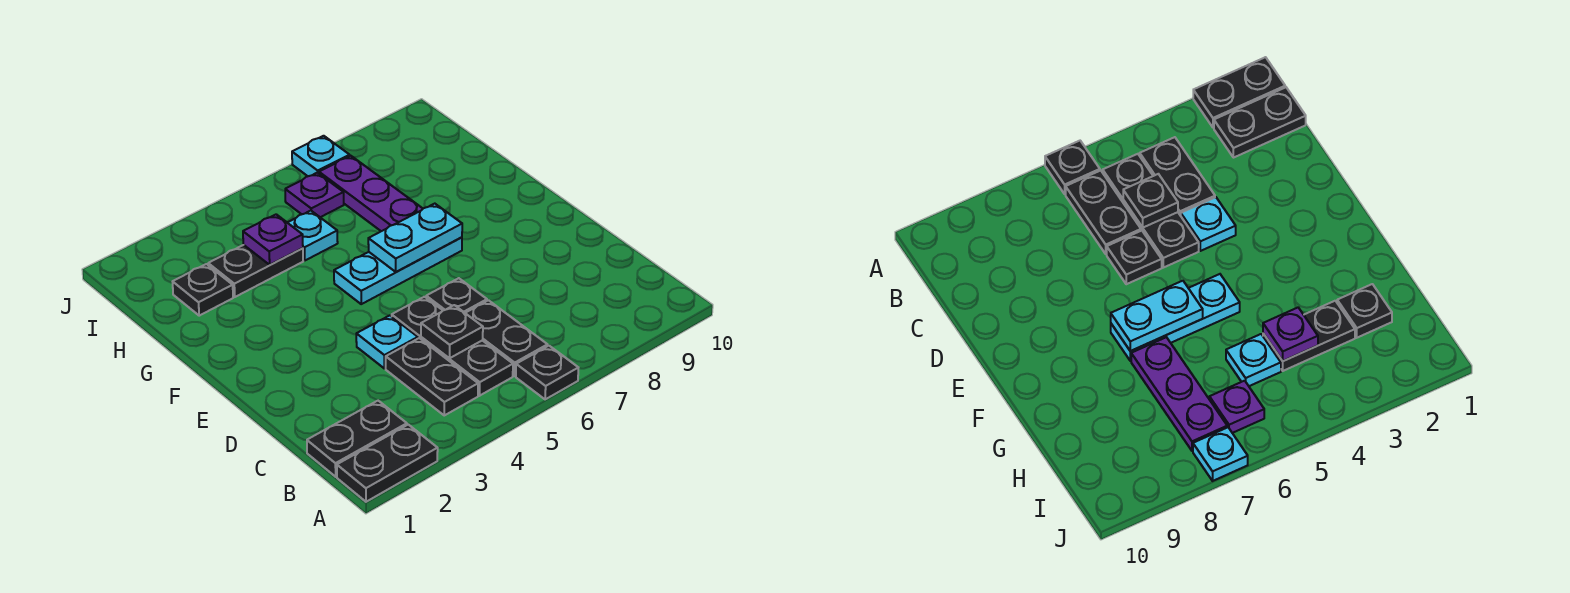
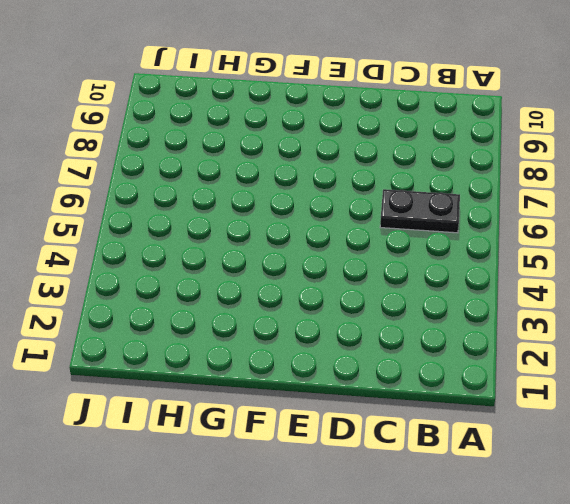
none -> black 1x2 plate [337,425,438,502]
none -> black 1x1 plate [516,346,578,399]
none -> black 1x2 plate [307,401,407,477]

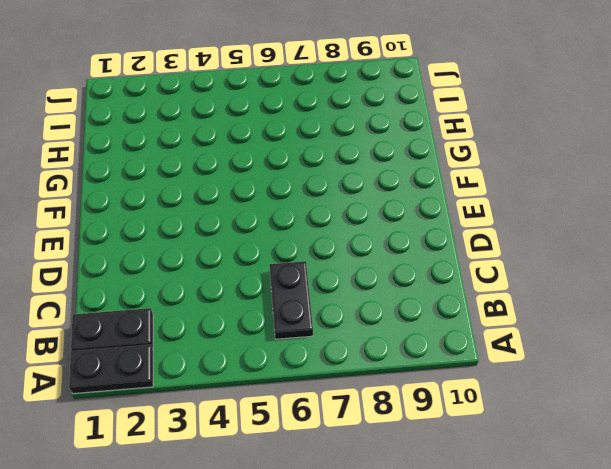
none -> black 1x1 plate [516,346,578,399]
none -> black 1x2 plate [386,338,478,415]
none -> black 1x3 plate [392,297,513,396]

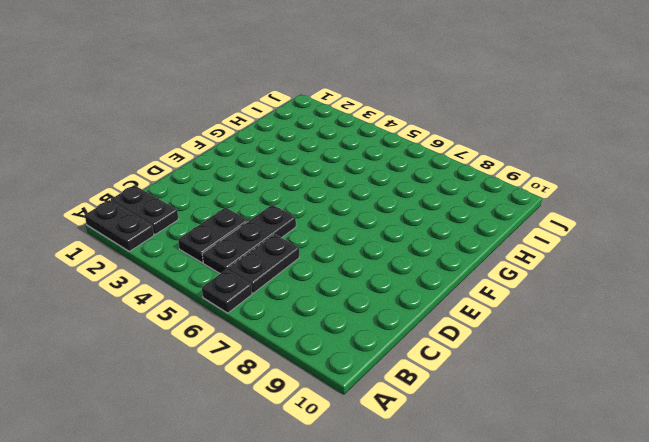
none -> cyan 1x1 plate [356,315,418,368]
none -> black 1x1 plate [426,278,487,313]
none -> cyan 1x3 plate [334,237,462,304]

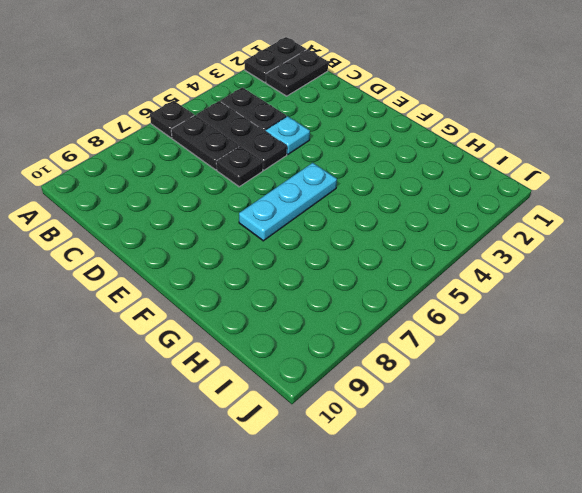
none -> purple 1x3 plate [319,156,423,231]
none -> black 1x1 plate [173,264,233,316]
none -> black 1x2 plate [208,245,303,297]

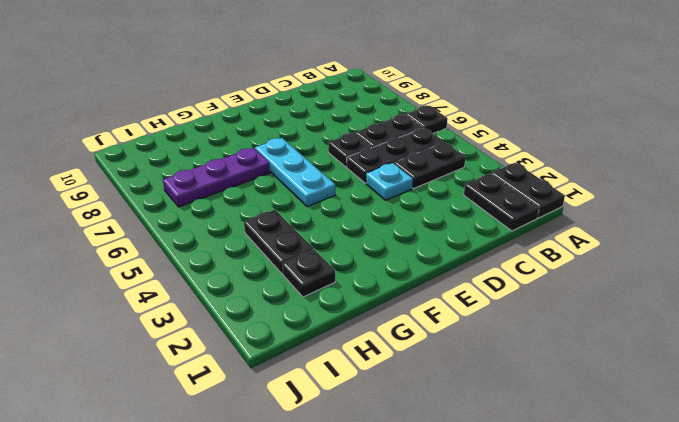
none -> cyan 1x1 plate [287,211,338,260]
none -> purple 1x1 plate [285,173,344,217]
none -> cyan 1x1 plate [292,136,350,176]

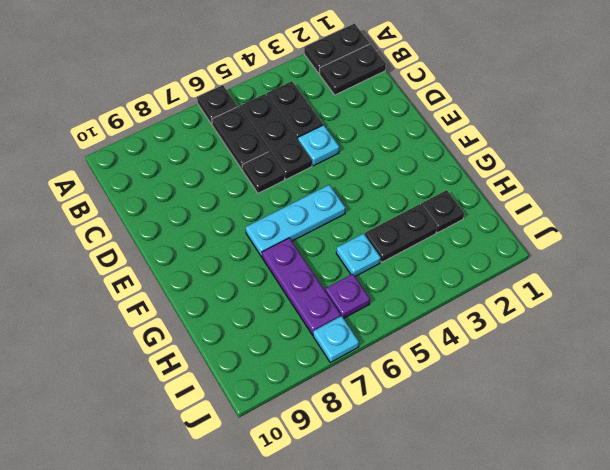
none -> black 1x1 plate [421,305,483,358]
none -> cyan 1x2 plate [368,204,462,272]
none -> purple 1x1 plate [243,214,303,265]

